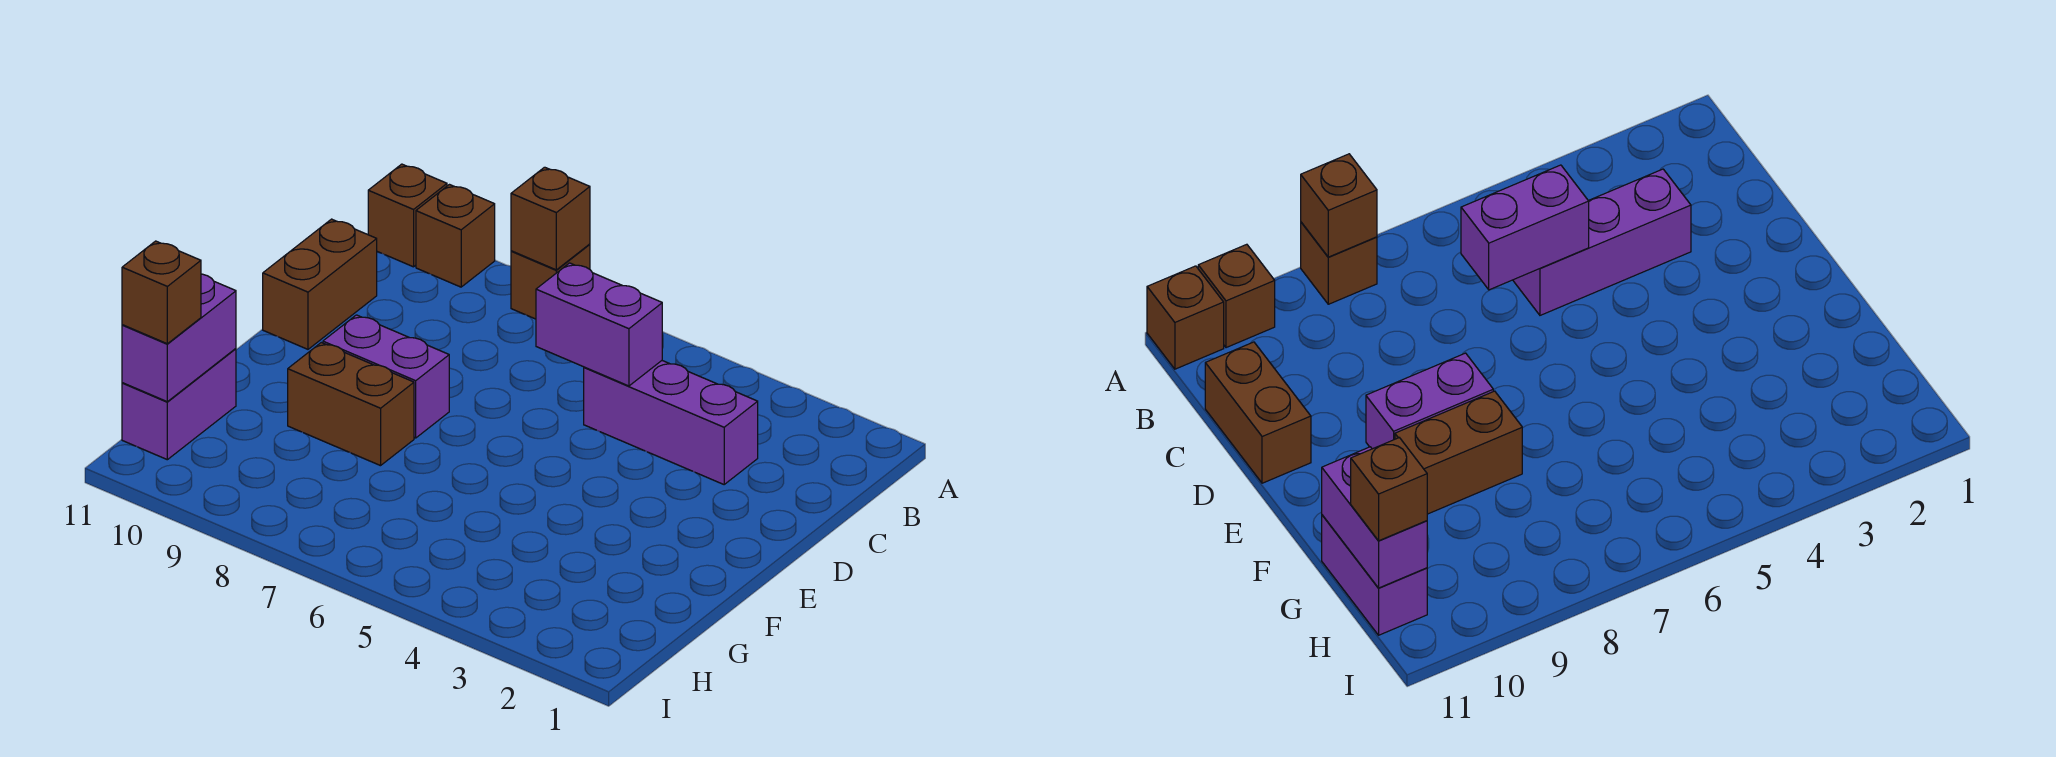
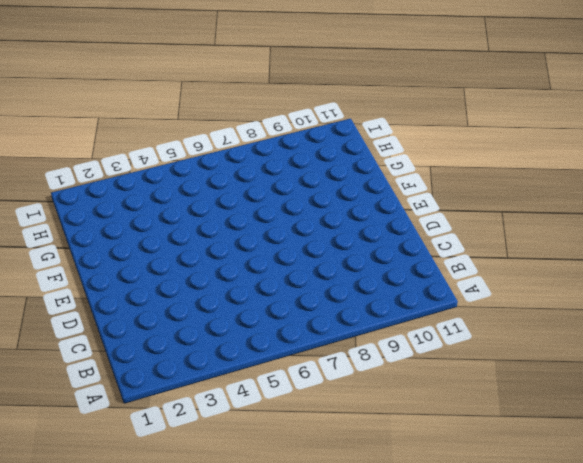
none -> brown 1x1 brick [511,244,590,319]
none -> brown 1x1 brick [416,185,495,287]
none -> brown 1x1 brick [368,164,447,267]

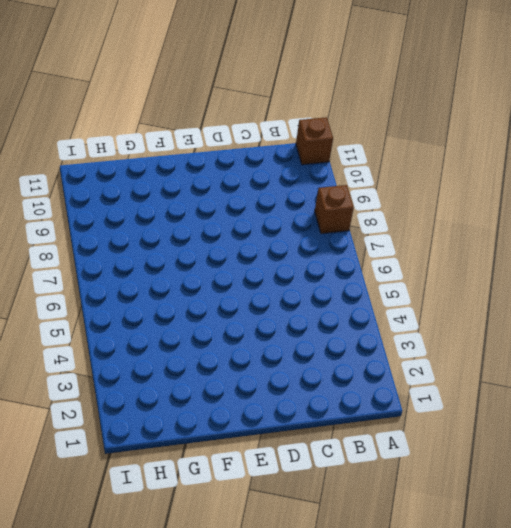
none -> brown 1x1 brick [416,185,495,287]
none -> purple 1x3 brick [584,361,758,484]
none -> brown 1x2 brick [263,219,377,349]

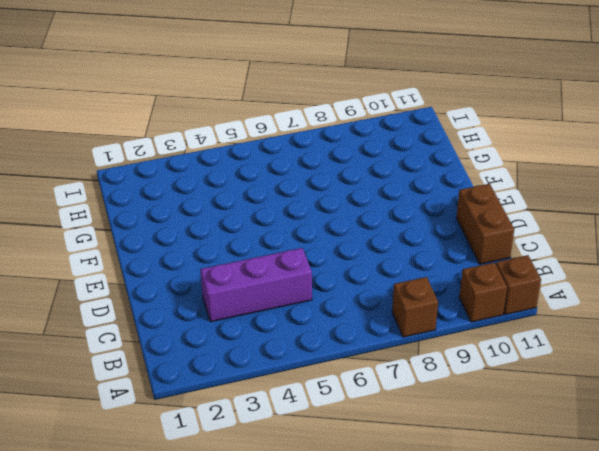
none -> purple 1x2 brick [323,315,449,438]
none -> brown 1x2 brick [288,343,414,466]
none -> purple 1x2 brick [122,349,236,460]

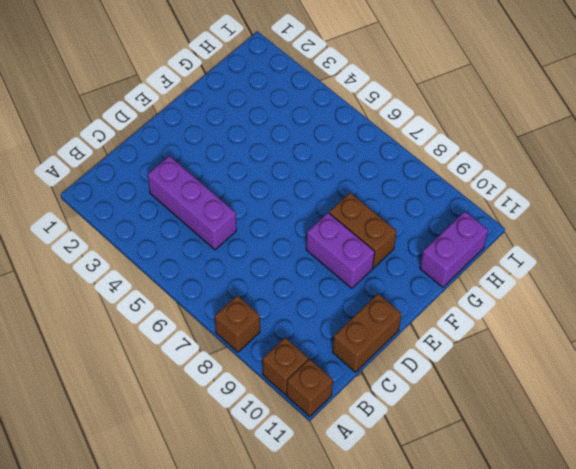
none -> brown 1x1 brick [511,167,590,270]
none -> purple 1x2 brick [536,263,662,386]
none -> purple 1x2 brick [122,274,236,402]

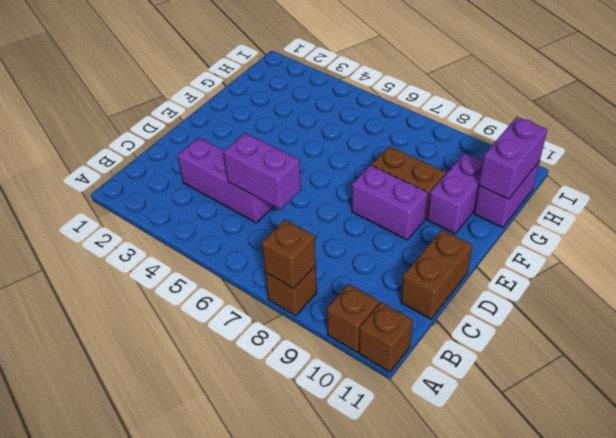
purple 1x2 brick [427,154,483,234] -> none
none -> brown 1x1 brick [122,241,201,344]

